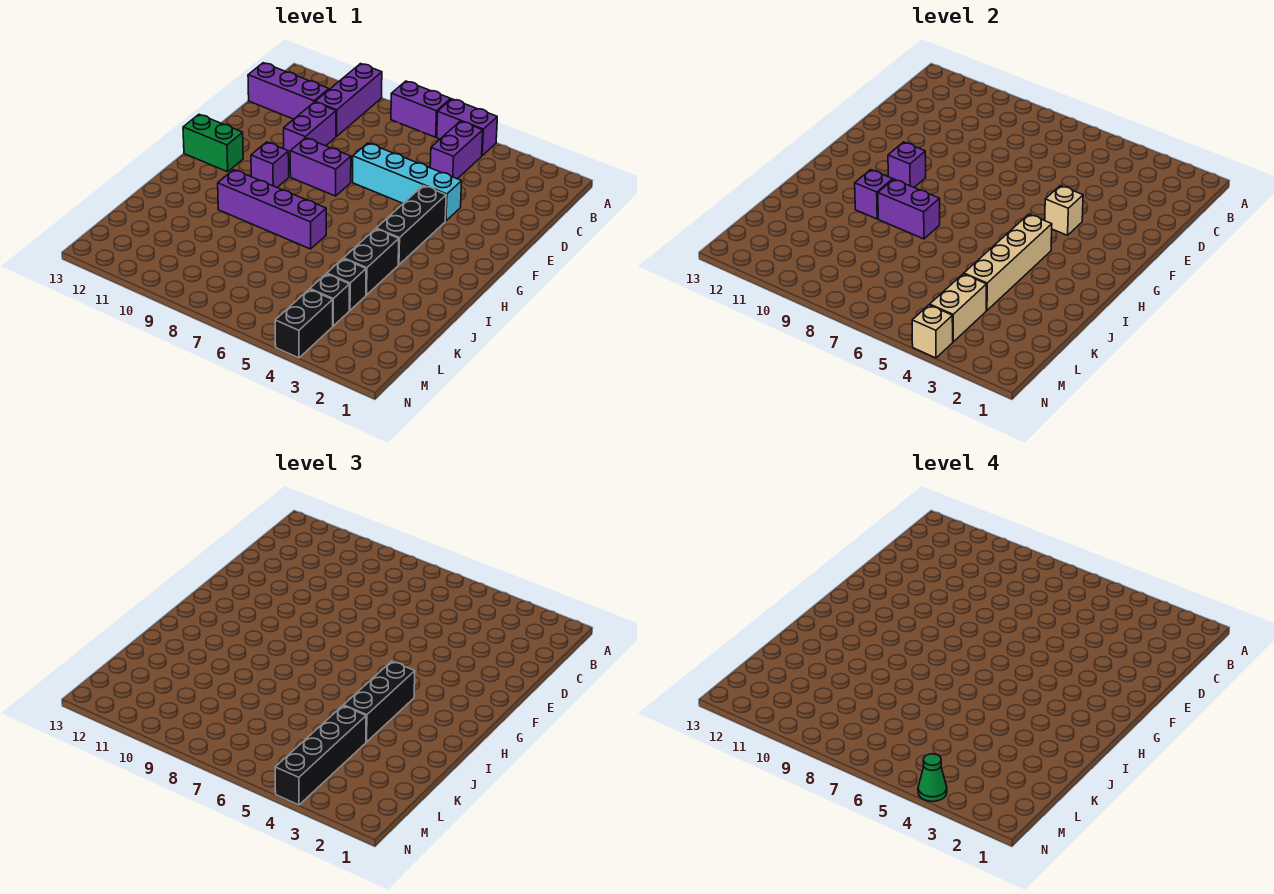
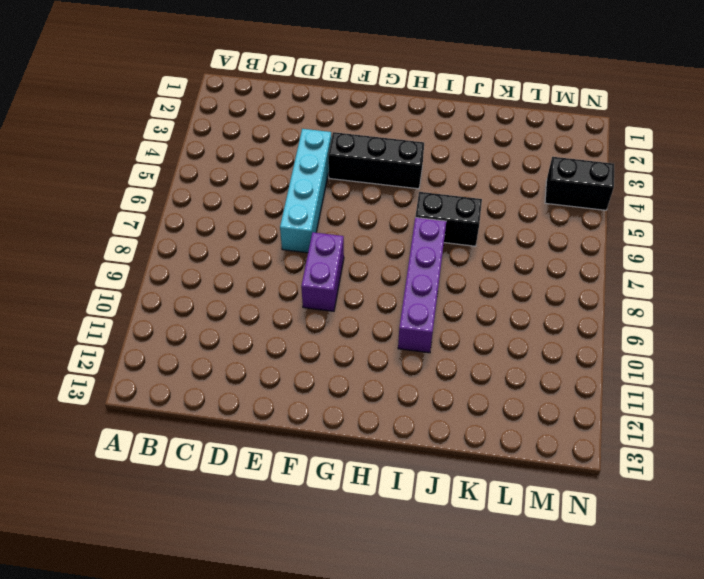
black 1x2 brick [415,192,482,246] -> black 1x2 brick moved to [344,229,399,295]
none -> purple 1x2 brick [437,99,497,156]
none -> purple 1x2 brick [391,81,451,137]
none -> purple 1x3 brick [315,64,382,136]

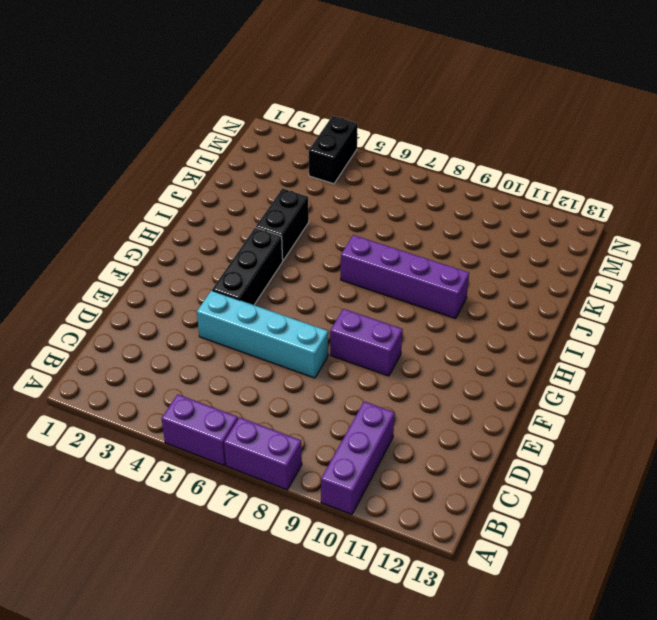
none -> purple 1x2 brick [430,121,483,179]
none -> purple 1x3 brick [248,63,329,119]
none -> purple 1x2 brick [284,102,336,157]

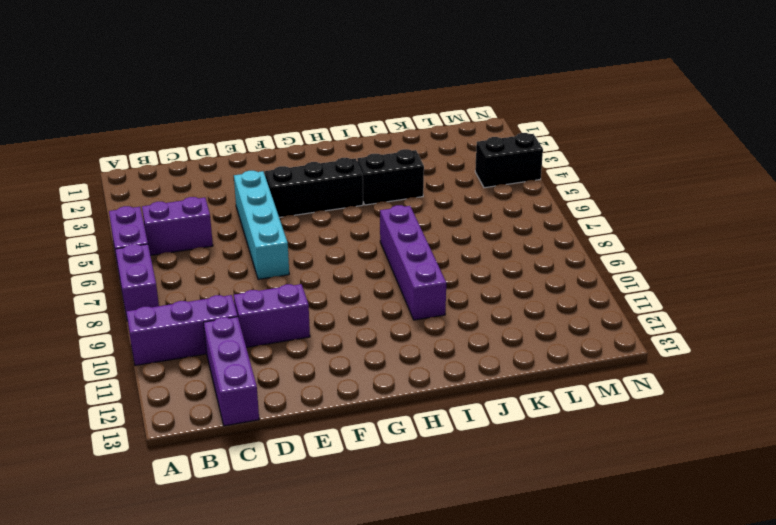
none -> purple 1x2 brick [290,138,351,196]
none -> purple 1x1 brick [251,142,289,187]
none -> green 1x2 brick [183,114,243,172]

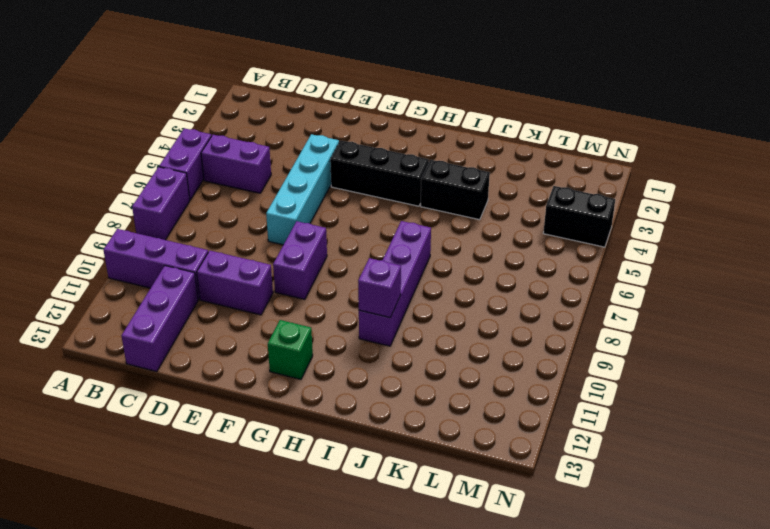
green 1x1 brick [268,320,313,379] -> green 1x2 brick [183,114,243,172]
none -> purple 1x1 brick [251,142,289,187]
none -> black 1x1 brick [327,259,366,310]
none -> black 1x1 brick [310,274,350,326]

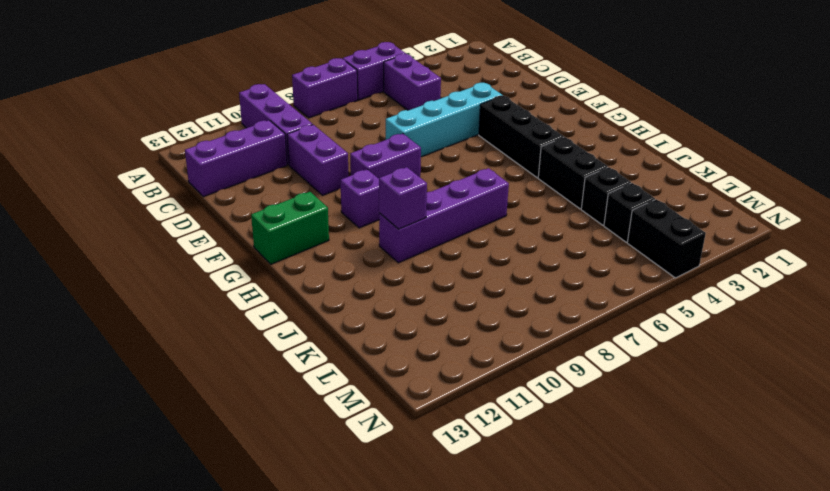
none -> tan 1x1 brick [1045,186,1083,235]
none -> purple 1x1 brick [888,142,926,187]
none -> tan 1x4 brick [964,214,1052,310]

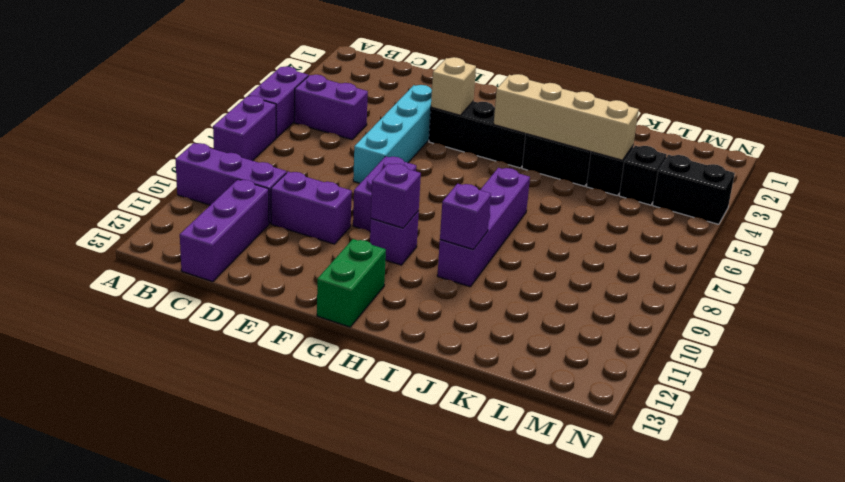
none -> purple 1x2 brick [878,179,940,239]
none -> tan 1x2 brick [930,274,987,342]
none -> tan 1x1 brick [912,305,953,358]

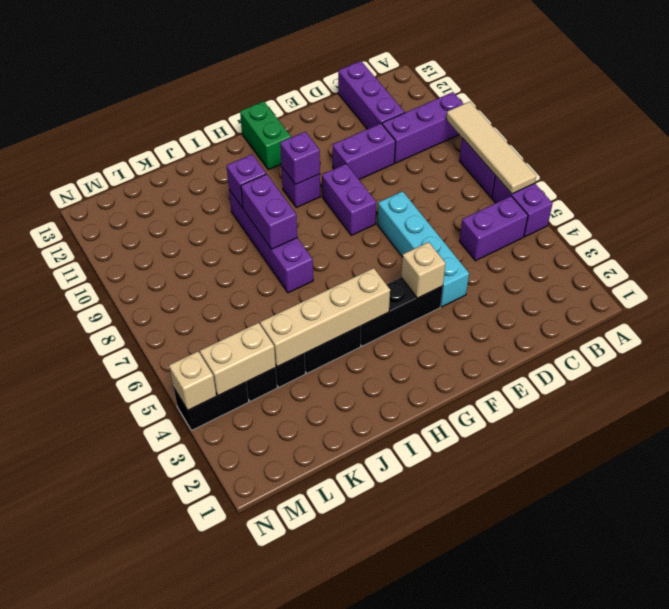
tan 1x4 tile [446,102,536,194] -> none
none -> black 1x3 brick [344,661,415,742]
none -> black 1x4 brick [275,706,366,805]
none -> green 1x1 cone [918,754,947,802]

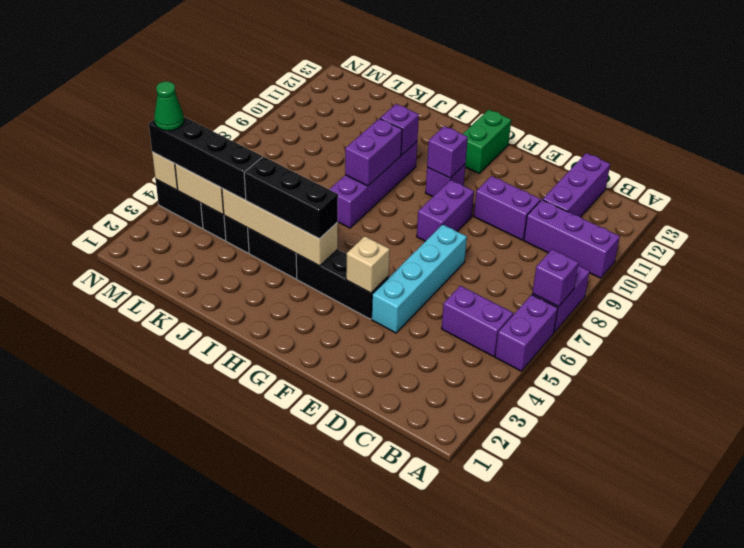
purple 1x1 brick [532,249,579,307] -> none

